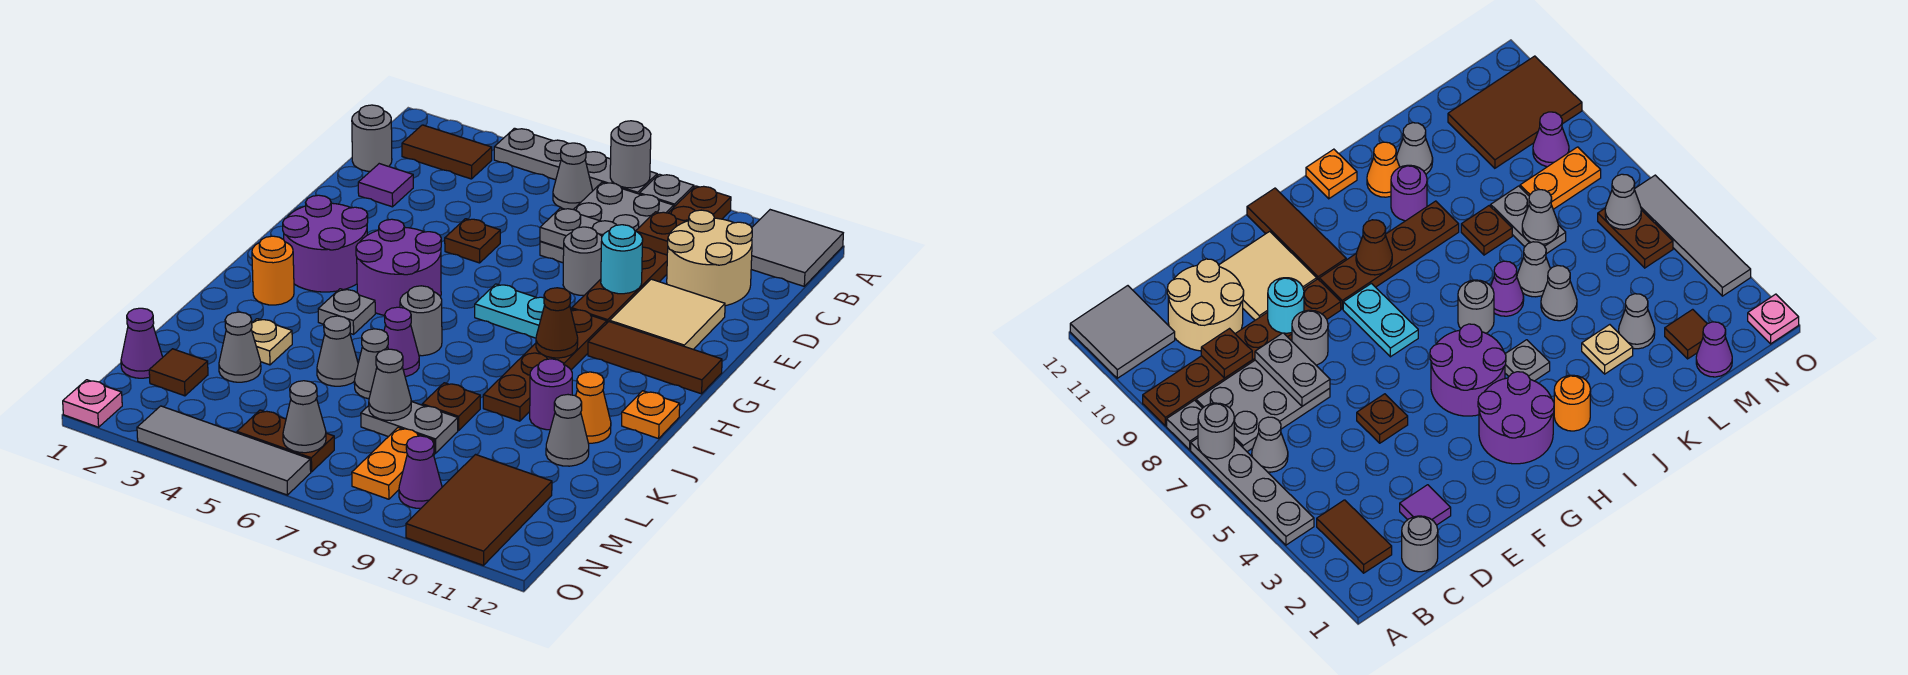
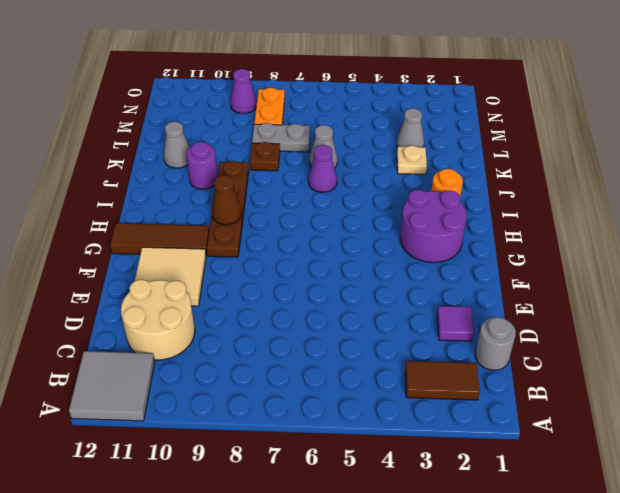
none -> grey 1x4 plate [494,128,657,194]
none -> grey 1x1 plate [640,174,694,207]
none -> brown 1x6 plate [572,186,731,323]
none -> grey 1x1 cone [553,143,593,209]

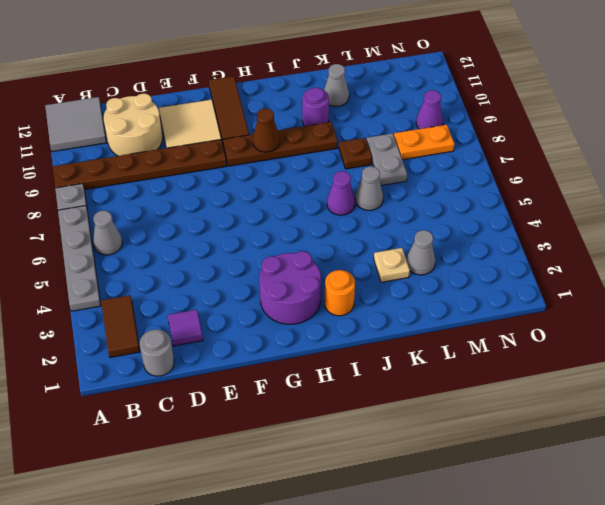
none -> grey 2x3 plate [540,182,674,263]
none -> brown 1x1 plate [445,219,500,263]
none -> grey 1x1 round brick [563,227,602,295]
none -> purple 2x2 round brick [356,219,441,315]

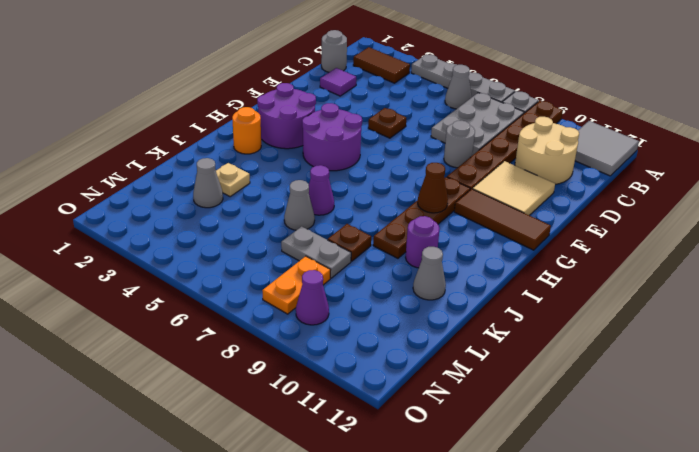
none -> cyan 1x2 plate [475,284,545,338]
none -> grey 1x1 plate [318,289,375,334]
none -> grey 1x1 round brick [400,286,442,356]
none -> orange 1x1 plate [622,391,680,439]

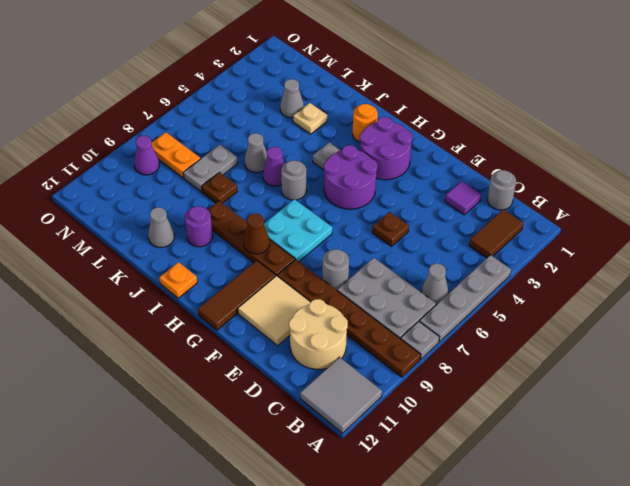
cyan 2x2 plate [264,199,332,261] -> cyan 1x2 plate [475,284,545,338]
none -> orange 1x1 cone [576,372,611,443]
none -> grey 1x1 cone [317,316,358,386]
none -> purple 1x1 cone [121,308,163,378]
none -> brown 1x1 tile [149,349,208,396]

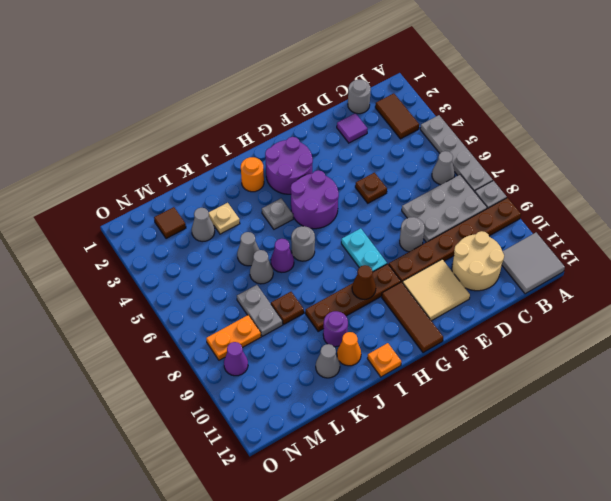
none -> purple 1x1 cone [121,308,163,378]
none -> brown 2x3 tile [406,455,552,565]
none -> brown 1x2 plate [237,410,334,472]
none -> pink 1x1 plate [63,380,122,427]

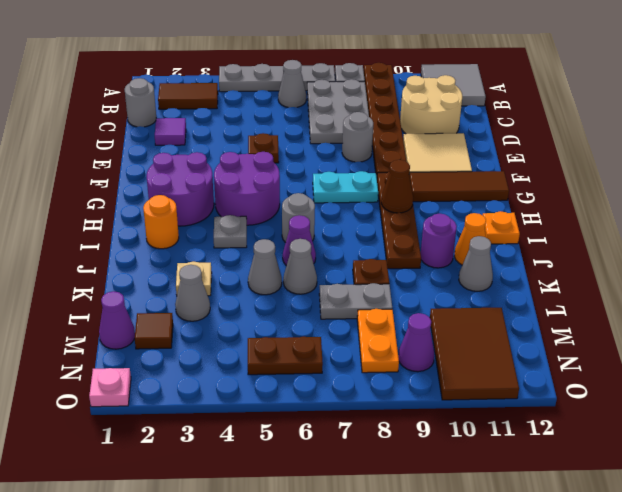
none -> grey 1x4 tile [137,406,311,495]
none -> grey 1x1 round brick [610,121,651,188]
none -> brown 1x1 plate [636,212,686,255]
none -> grey 1x2 plate [540,208,616,249]

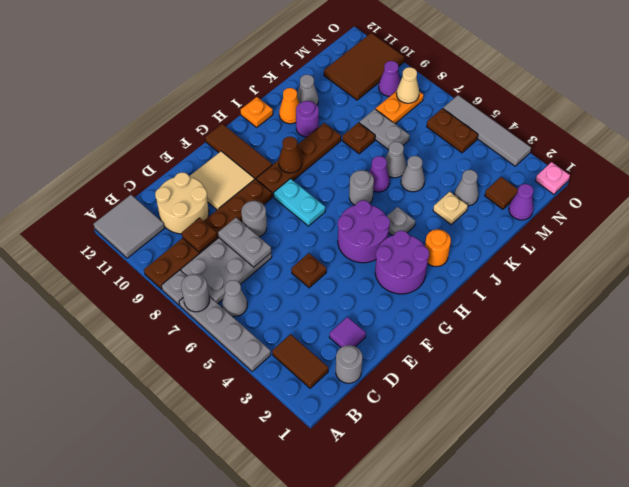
tan 1x1 cone [396,67,419,103] -> none
none -> cyan 1x1 round brick [601,225,643,294]
none -> grey 1x1 cone [369,349,411,421]
none -> grey 1x1 cone [283,381,326,453]

